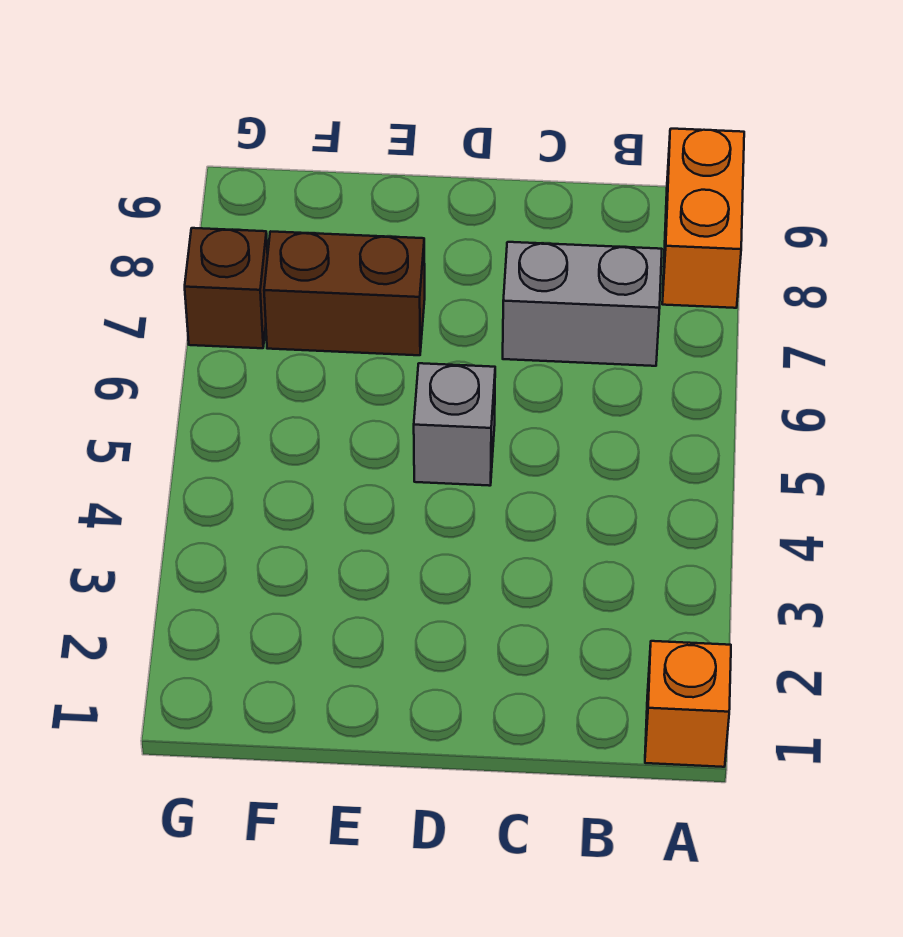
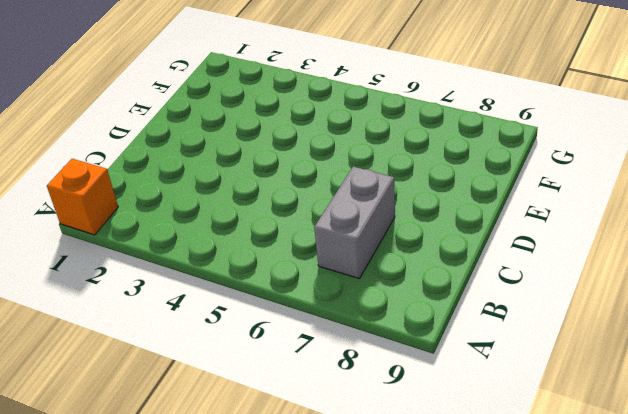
none -> orange 1x2 brick [662,129,744,308]
none -> grey 1x1 brick [414,363,495,486]

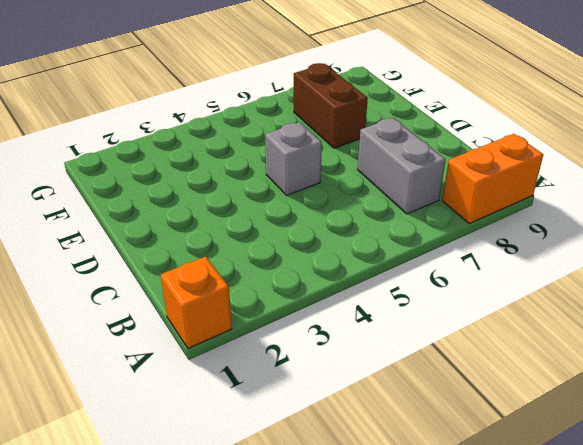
none -> brown 1x1 brick [185,228,268,348]

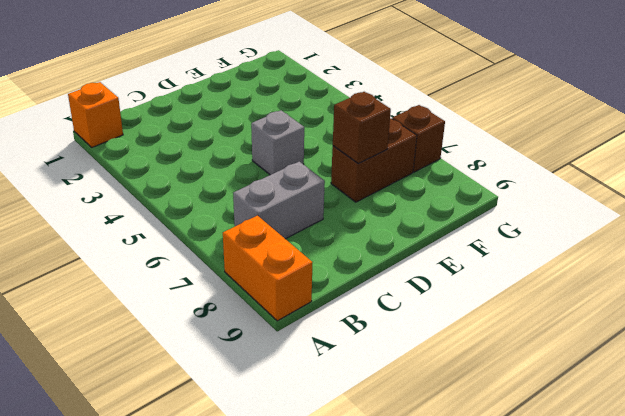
brown 1x1 brick [333,92,391,164] -> none

